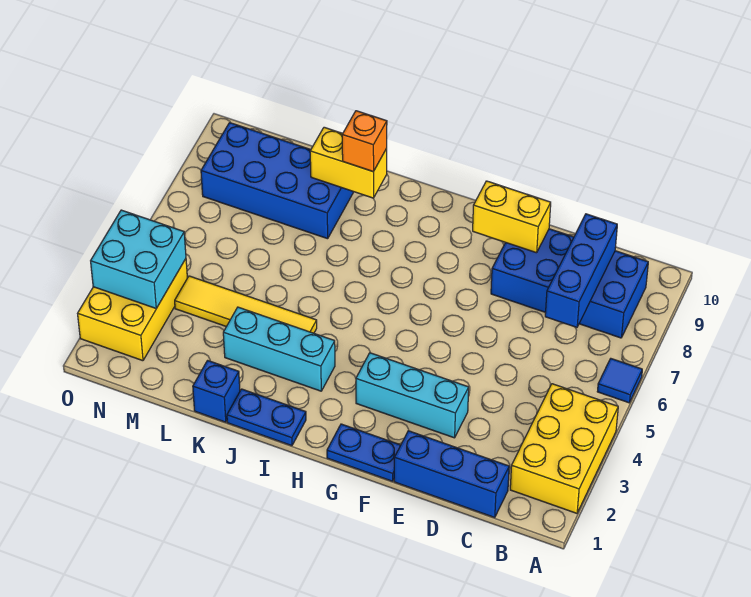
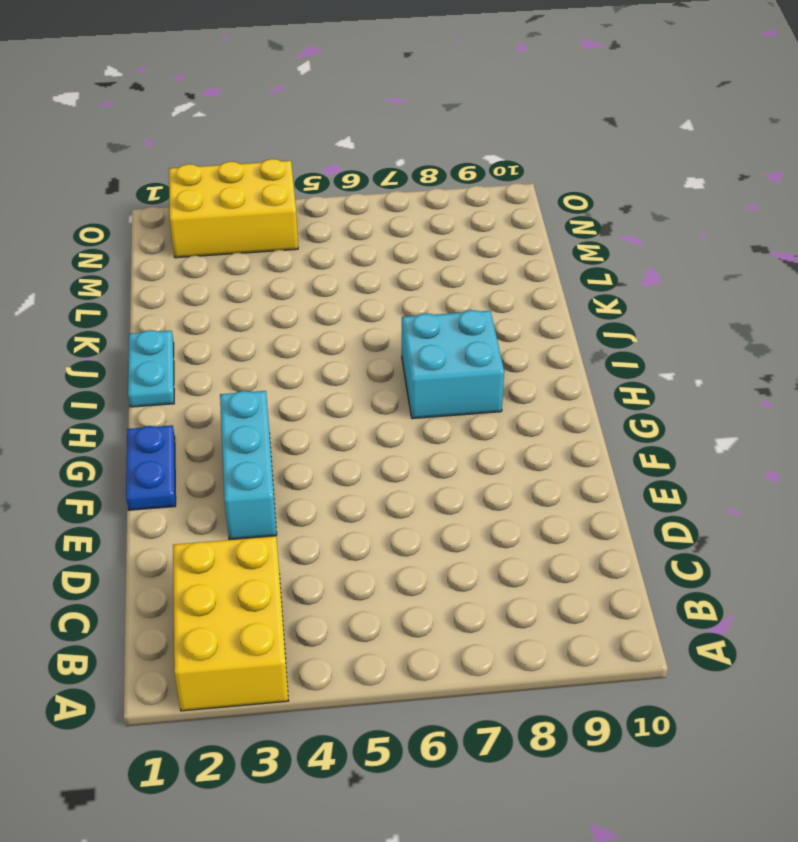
yellow 2x3 brick [173,536,289,711] -> yellow 2x3 brick turned to [510,384,618,513]
cyan 2x2 brick [402,310,504,419] -> cyan 2x2 brick moved to [91,210,186,308]
cyan 1x2 plate [128,330,174,407] -> blue 1x2 plate [227,389,306,446]
none -> blue 1x1 tile [597,359,642,403]
none -> blue 2x4 brick [491,229,648,338]
none -> blue 1x3 brick [394,431,509,517]

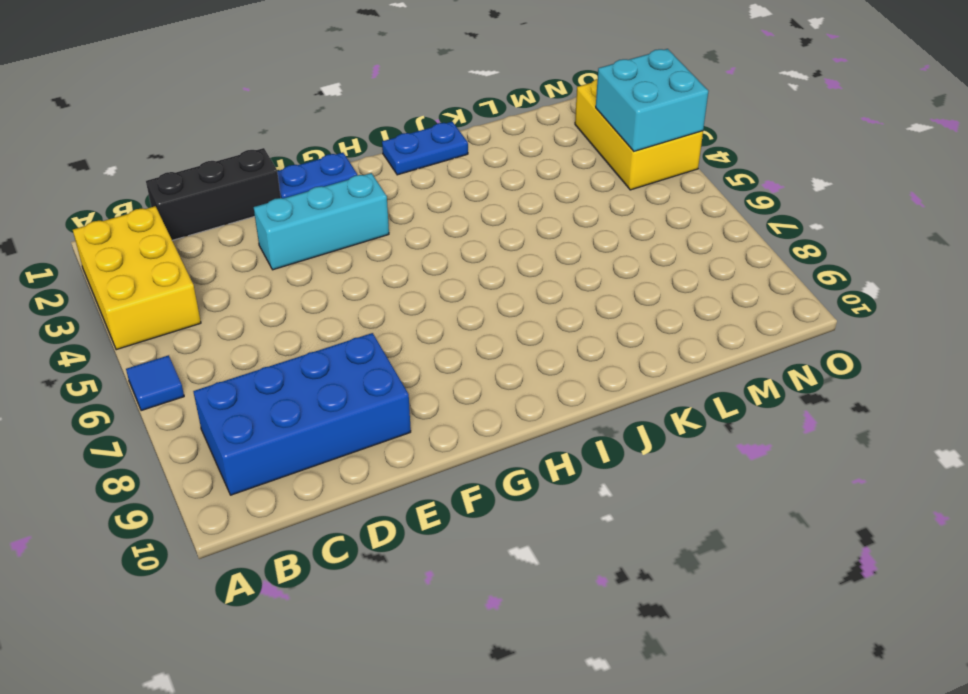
black 1x3 brick [146,148,281,240] -> blue 1x3 brick [394,431,509,517]
none -> cyan 1x3 brick [223,307,335,391]
none -> yellow 1x4 tile [175,276,317,333]
none -> blue 1x1 brick [193,360,240,422]

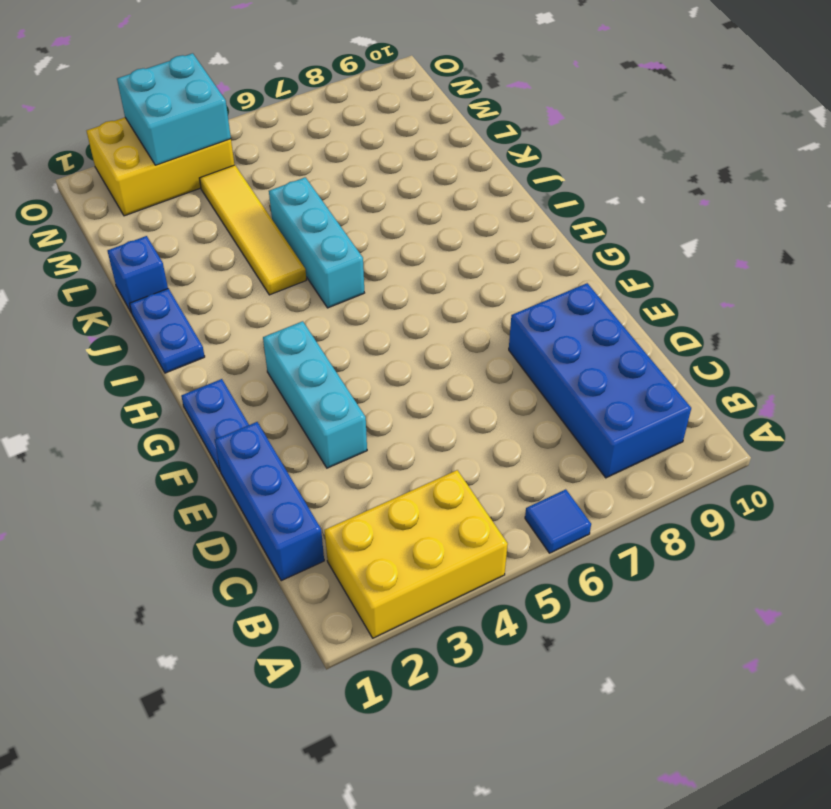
cyan 1x3 brick [269,177,364,308] -> cyan 1x3 brick moved to [223,307,335,391]
none -> blue 2x4 brick [201,123,353,239]
none -> blue 1x3 brick [545,214,617,327]
none -> yellow 1x2 brick [473,181,551,253]

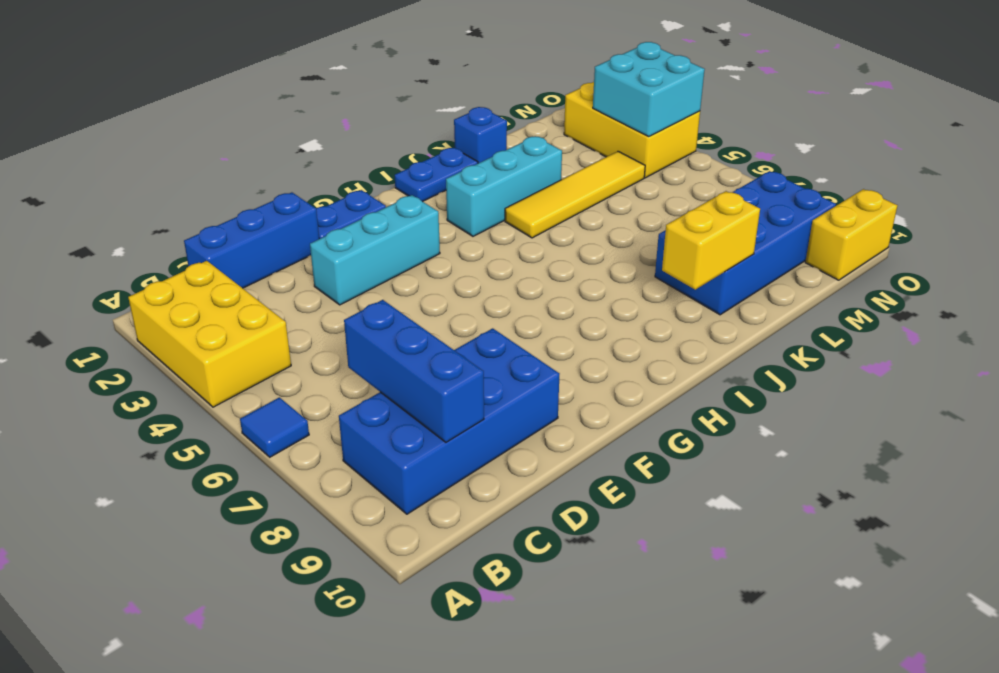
yellow 1x2 brick [805,189,897,280] -> yellow 1x2 brick moved to [473,181,551,253]
none -> orange 1x1 brick [342,111,387,172]

